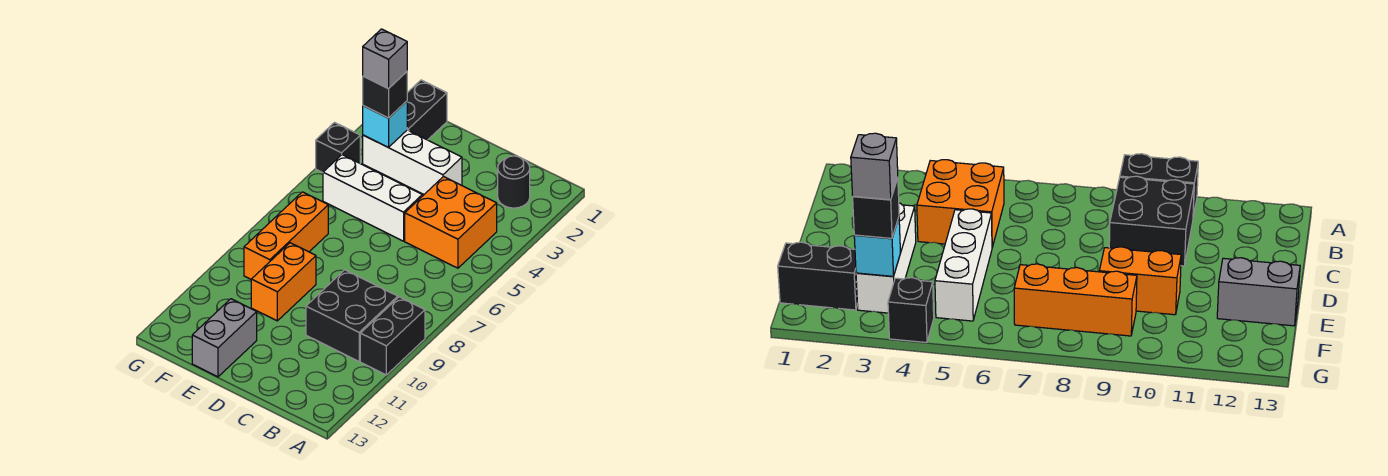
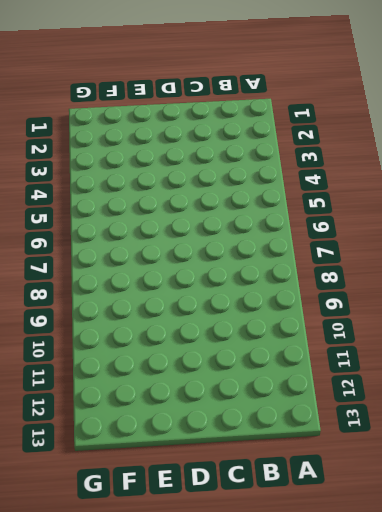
none -> black 1x2 brick [360,297,425,375]
none -> black 1x1 round brick [498,156,530,208]
none -> orange 2x2 brick [405,177,497,268]

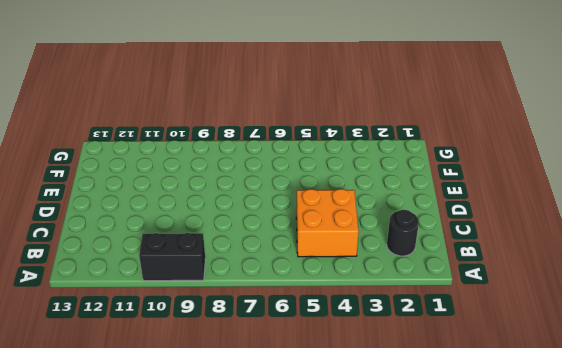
none -> black 2x2 brick [306,270,398,361]
none -> white 1x3 brick [363,130,462,194]
none -> white 1x3 brick [323,155,422,241]

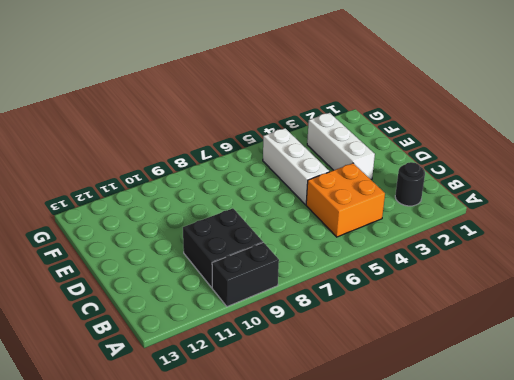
none -> orange 1x2 brick [251,243,316,321]
none -> grey 1x2 brick [192,299,257,377]
none -> black 1x2 brick [407,80,447,140]

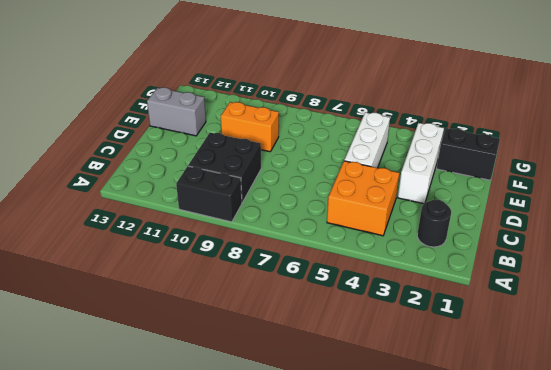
none -> orange 1x3 brick [244,192,328,279]
none -> black 1x1 brick [316,123,360,173]
none -> cyan 1x1 brick [363,101,407,148]

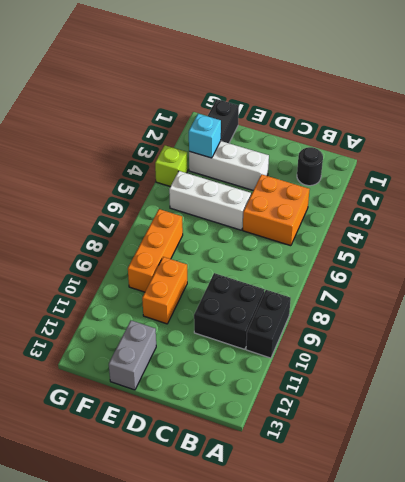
lime 1x1 brick [155,145,188,187] -> black 1x1 brick [316,123,360,173]
none -> black 1x1 brick [363,72,407,118]
none -> grey 1x1 brick [363,29,407,89]

